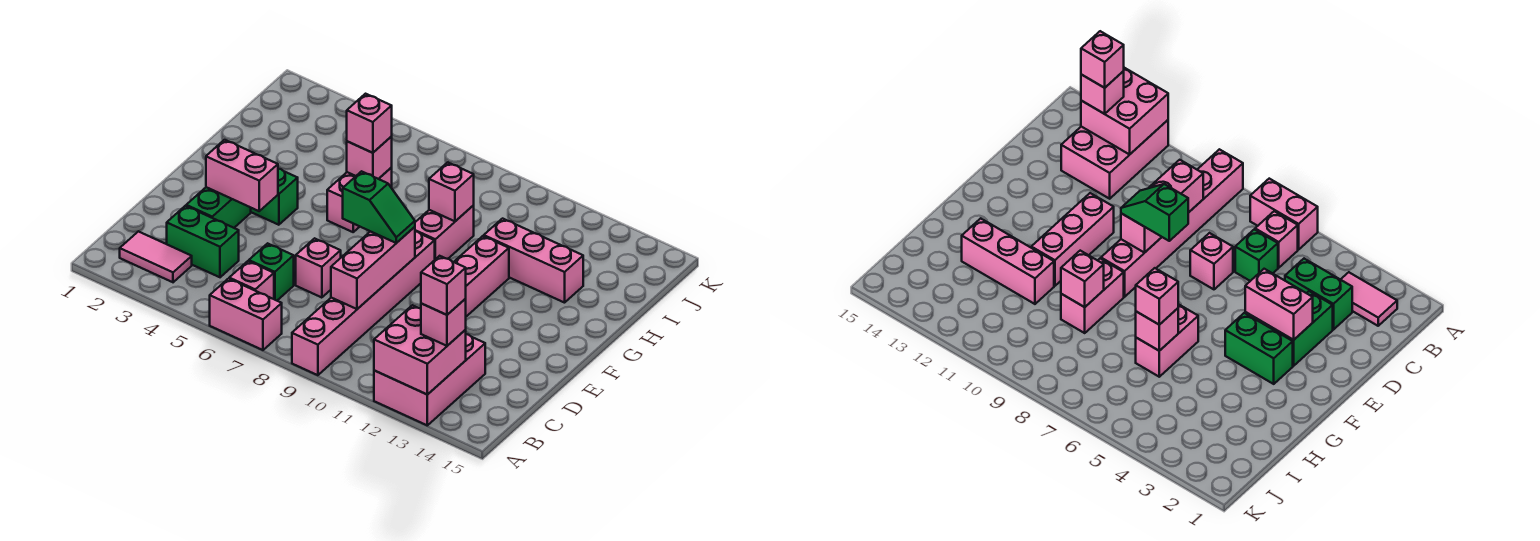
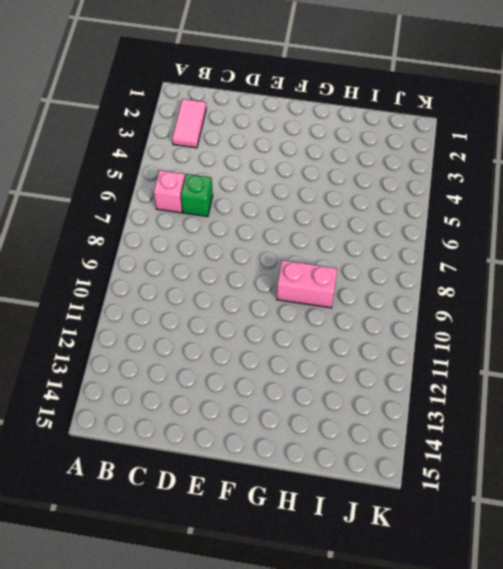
none -> pink 1x2 brick [210,279,282,350]
none -> pink 1x6 brick [292,231,435,375]
none -> pink 2x3 brick [374,334,485,425]

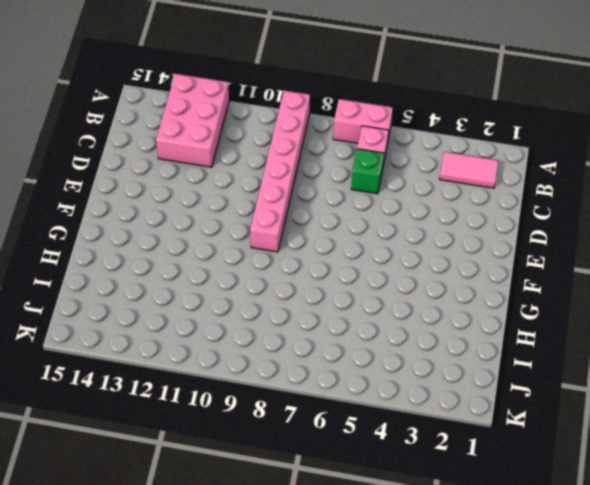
none -> green 1x2 brick [167,206,239,277]
none -> green 1x2 brick [186,187,251,228]
none -> pink 1x1 brick [296,238,341,298]

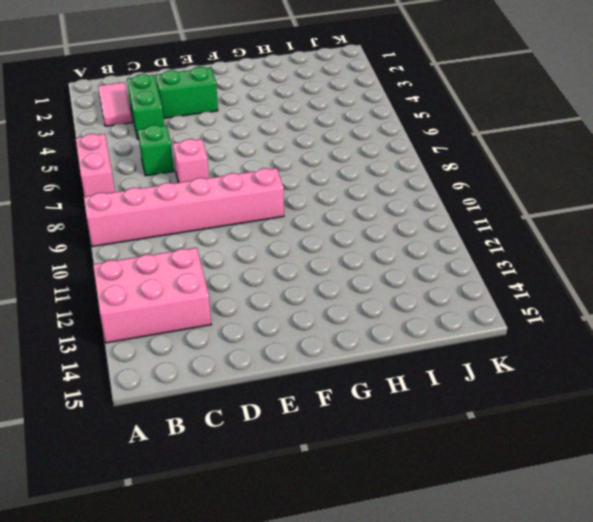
none -> pink 1x1 brick [229,261,274,299]
none -> pink 1x3 brick [454,236,509,317]
none -> green 1x2 brick [251,169,298,225]

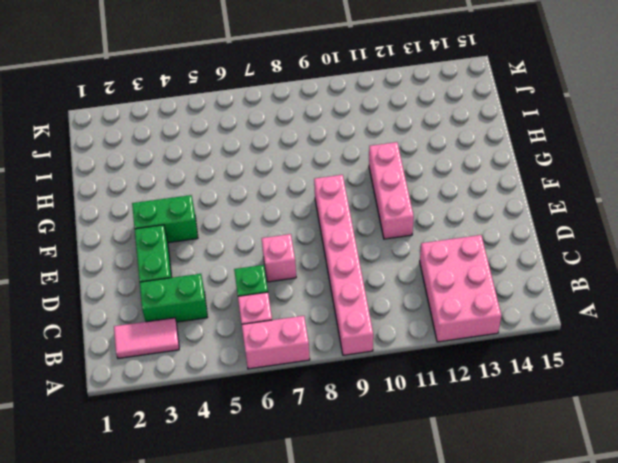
none -> pink 1x2 brick [327,168,392,232]
none -> pink 1x2 brick [415,205,474,259]
none -> pink 1x3 brick [484,219,583,303]

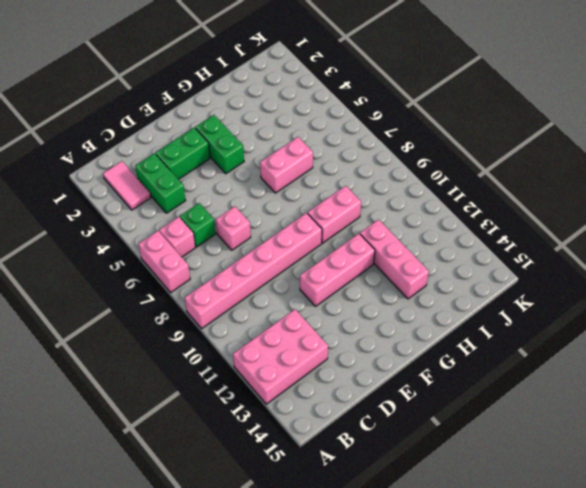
none -> pink 2x2 brick [374,305,466,395]
none -> pink 1x3 brick [331,227,415,309]
none -> pink 1x2 brick [206,140,278,211]

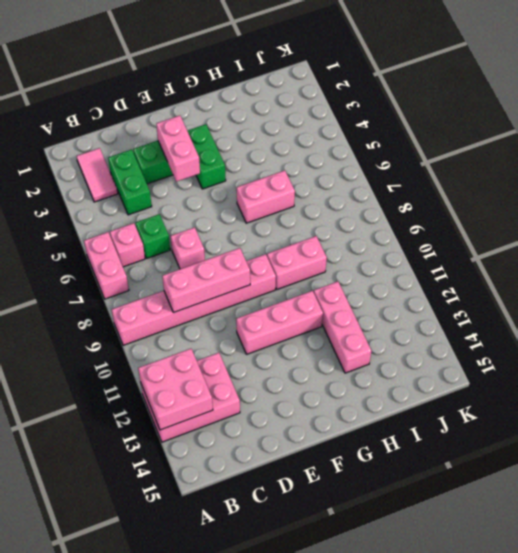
none -> pink 1x1 brick [347,137,392,179]
none -> pink 1x1 brick [429,162,474,221]
none -> pink 1x1 brick [421,299,466,346]

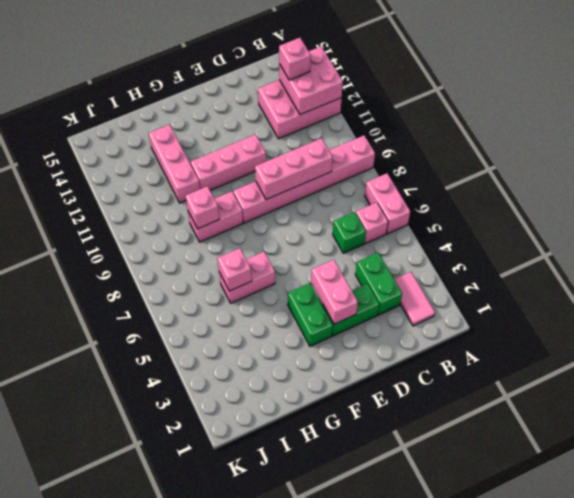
none -> pink 1x1 brick [296,238,341,298]
none -> green 1x2 slope [343,171,415,243]
none -> pink 1x1 brick [347,94,392,153]

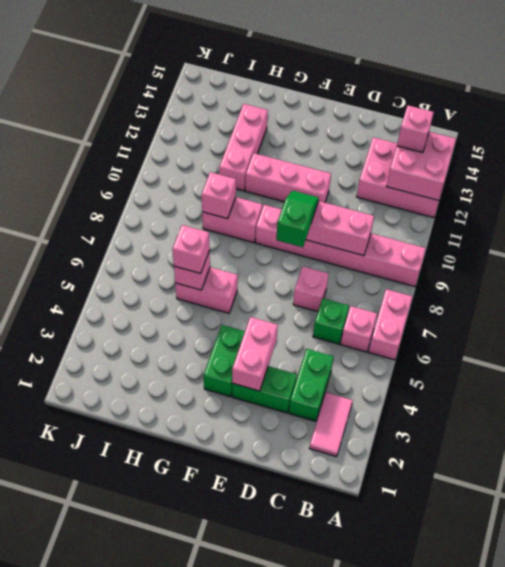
none -> pink 1x1 brick [421,256,466,315]

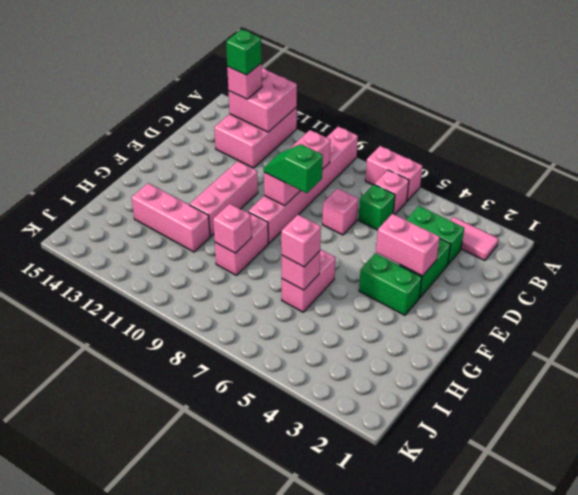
green 1x1 brick [226,29,261,75] -> pink 1x1 brick [421,256,466,315]

